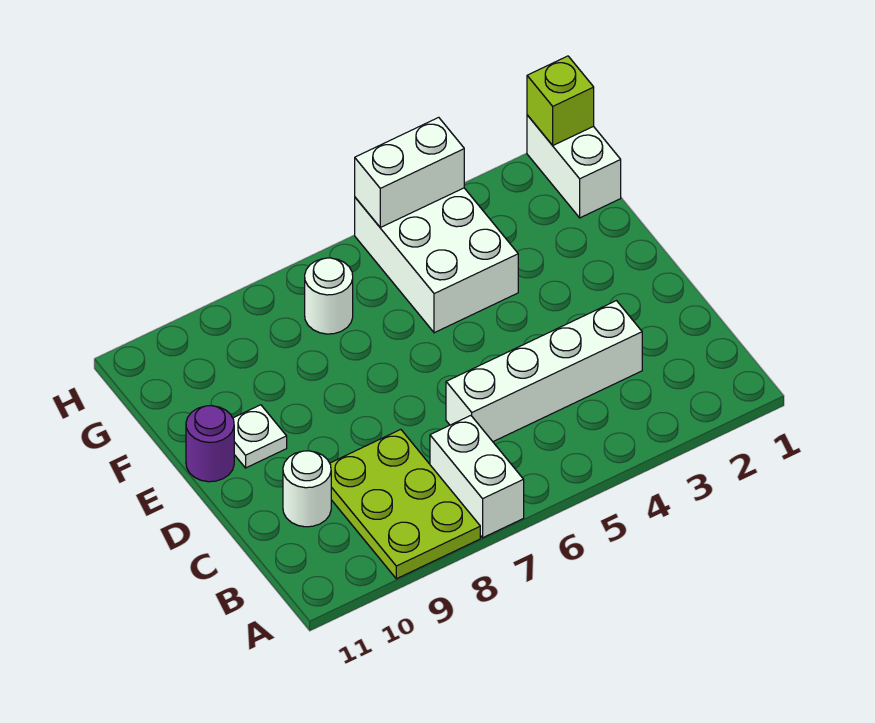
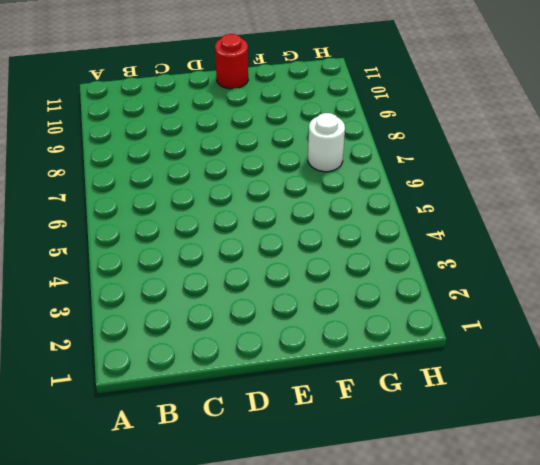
red 1x1 round brick [215,34,248,89] -> purple 1x1 round brick [186,406,234,482]
none -> white 1x2 brick [430,416,524,538]
none -> lime 2x3 plate [330,430,480,579]

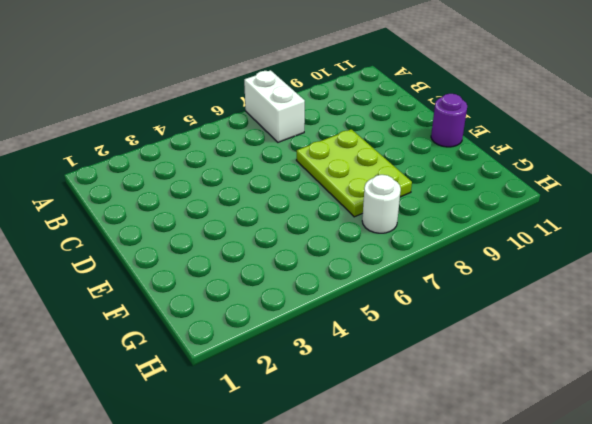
lime 2x3 plate [296,129,412,217] -> lime 2x3 plate moved to [330,430,480,579]
none -> white 1x4 brick [446,301,642,442]
none -> white 1x1 round brick [283,451,331,527]

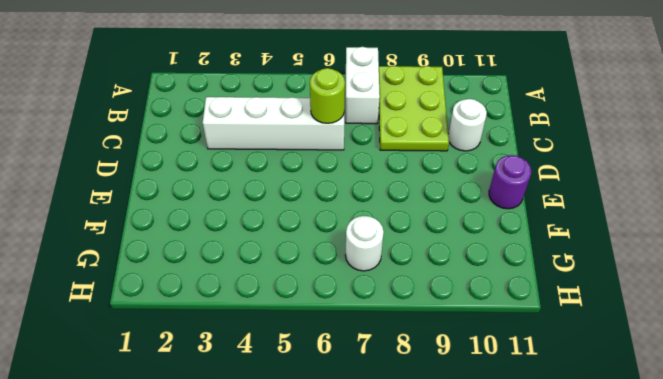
lime 1x1 round brick [310,68,345,123] -> none
none -> white 1x1 plate [233,405,287,468]
none -> white 2x3 brick [355,188,518,333]

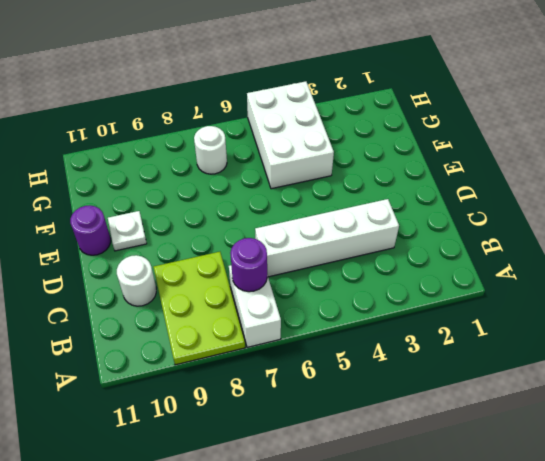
purple 1x1 round brick [230,238,267,292] -> none
none -> white 1x2 brick [527,115,621,218]
none -> lime 1x1 brick [527,56,594,145]

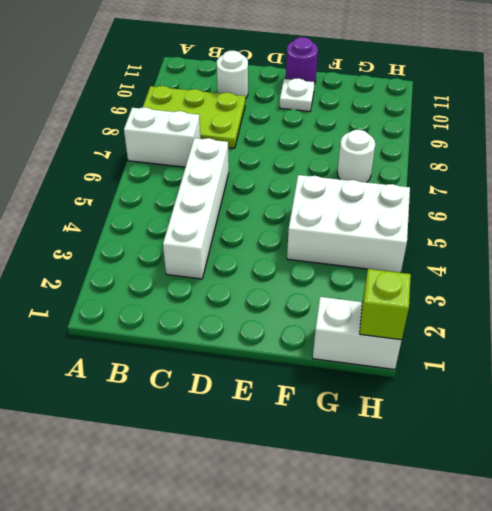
none -> white 1x2 brick [355,117,464,227]

